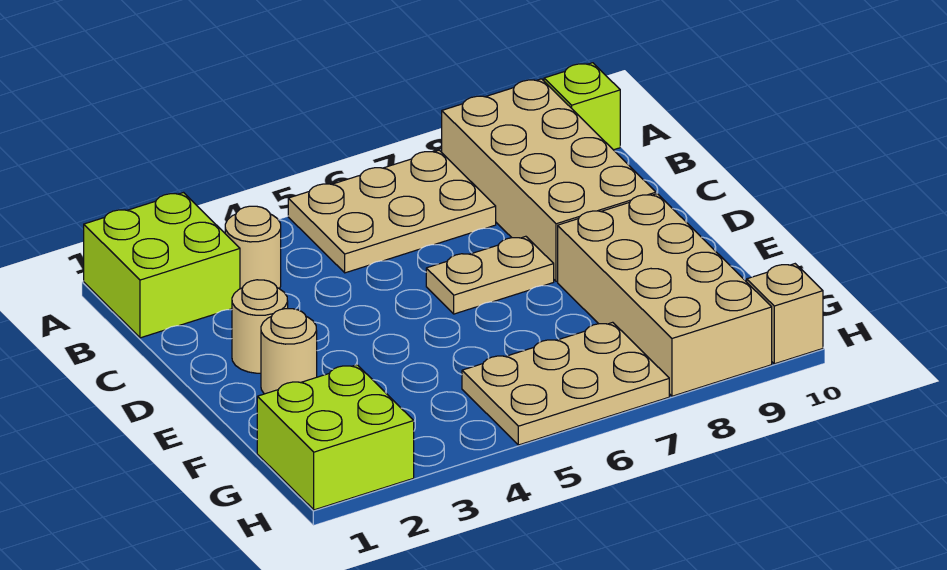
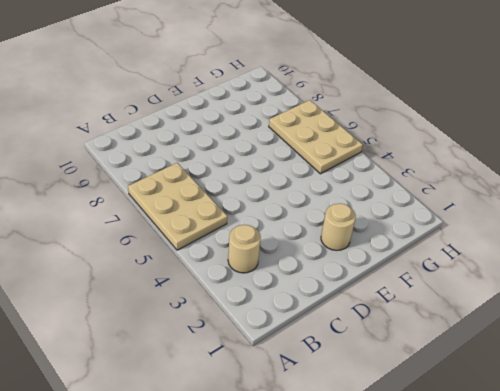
none -> lime 2x2 brick [84,193,240,338]
none -> tan 2x4 brick [442,79,656,282]
none -> lime 1x1 brick [544,63,620,150]

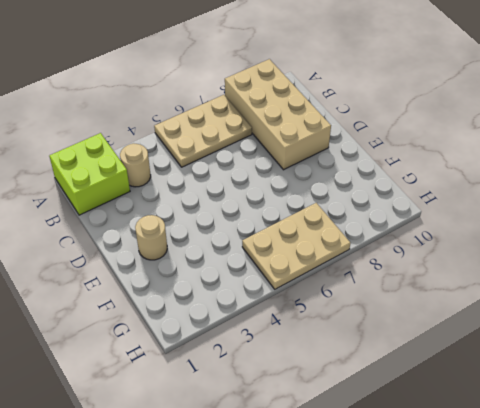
none -> lime 1x1 brick [544,63,620,150]
none -> tan 1x1 round brick [232,280,288,373]
none -> tan 1x2 plate [426,236,554,314]

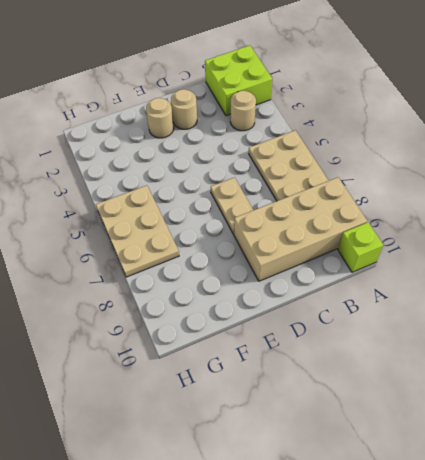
none -> tan 2x4 brick [558,194,772,396]
none -> lime 2x2 brick [257,365,414,510]
none -> tan 1x1 brick [747,264,823,364]

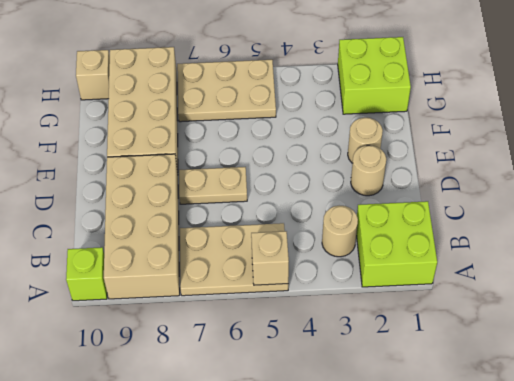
tan 1x1 brick [251,231,289,285] -> none

